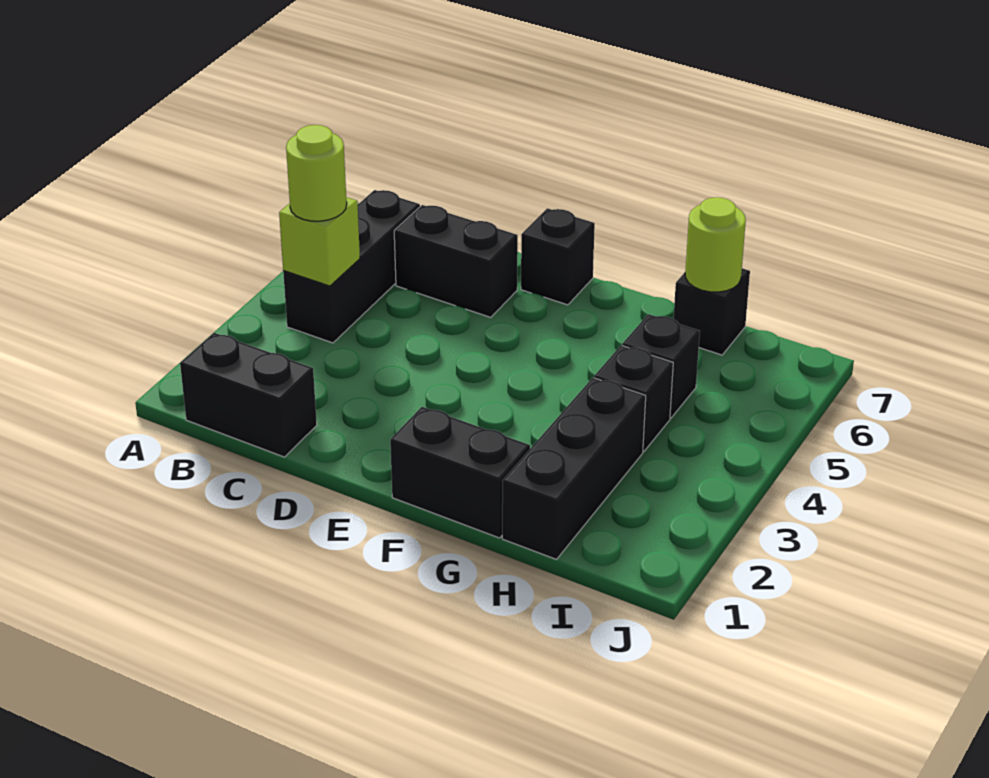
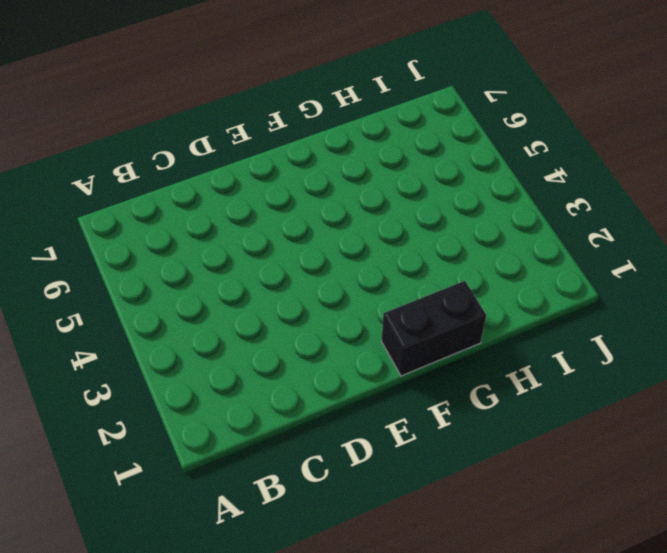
none -> black 1x2 brick [180,333,317,457]
none -> black 1x3 brick [283,190,420,343]
none -> black 1x2 brick [394,205,518,317]

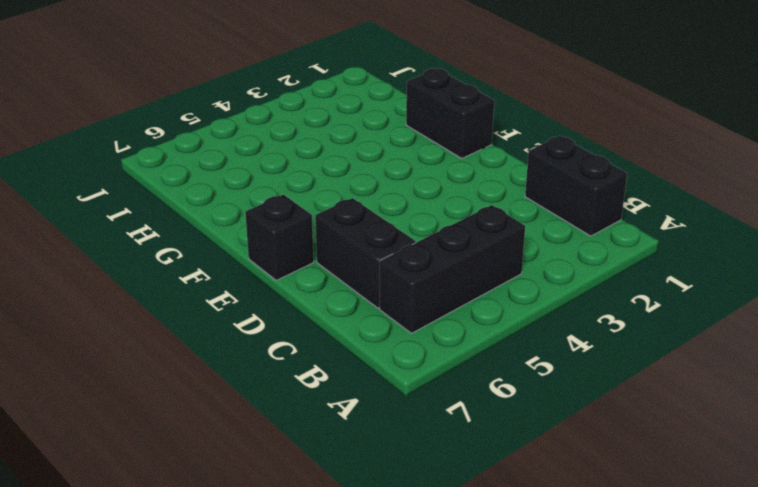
none -> black 1x3 brick [502,378,646,559]
none -> black 1x1 brick [594,345,673,451]
none -> black 1x1 brick [622,314,700,418]

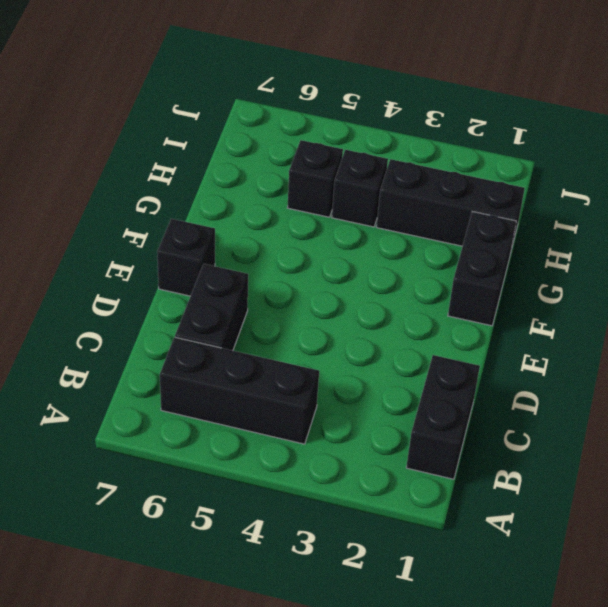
none -> black 1x1 brick [674,268,750,355]
none -> lime 1x1 brick [279,197,360,286]
none -> lime 1x1 round brick [685,197,746,292]

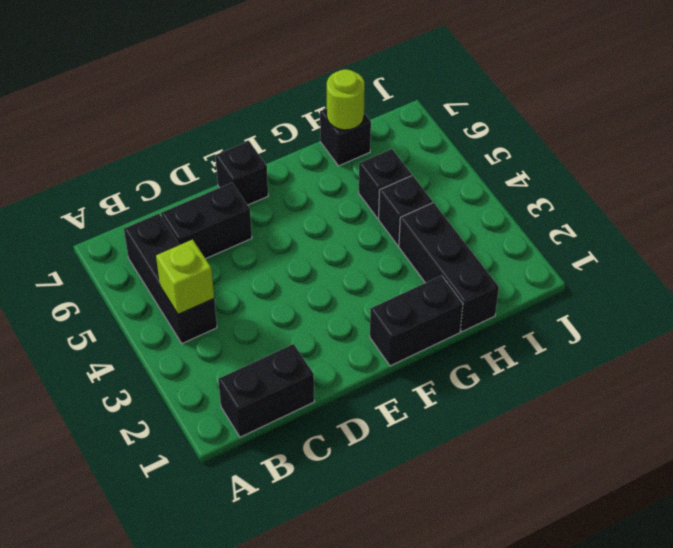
none -> lime 1x1 round brick [286,125,347,221]

